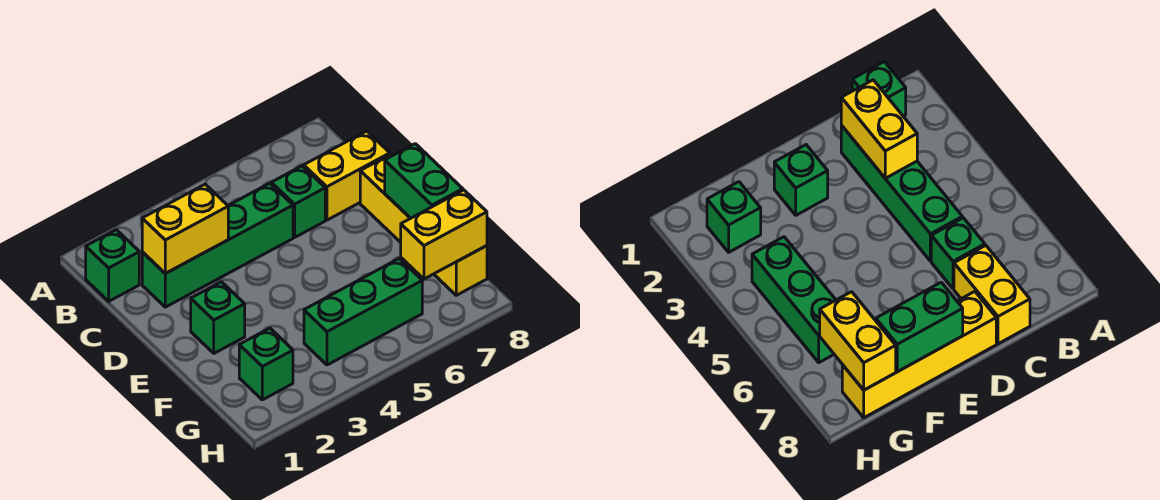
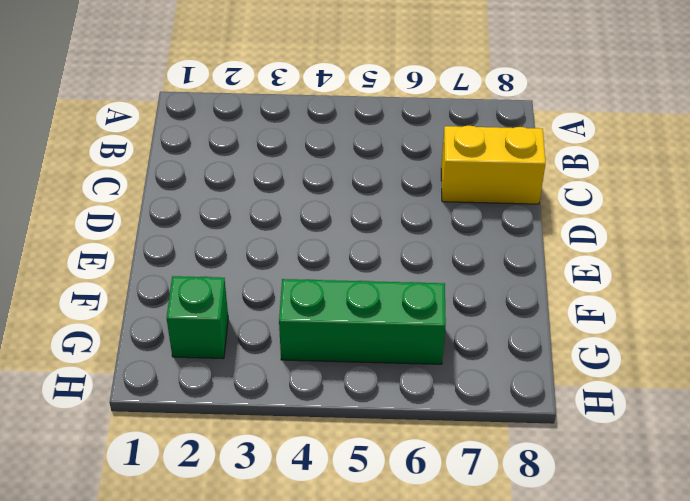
none -> green 1x1 brick [86,230,139,301]
none -> green 1x4 brick [142,183,293,307]

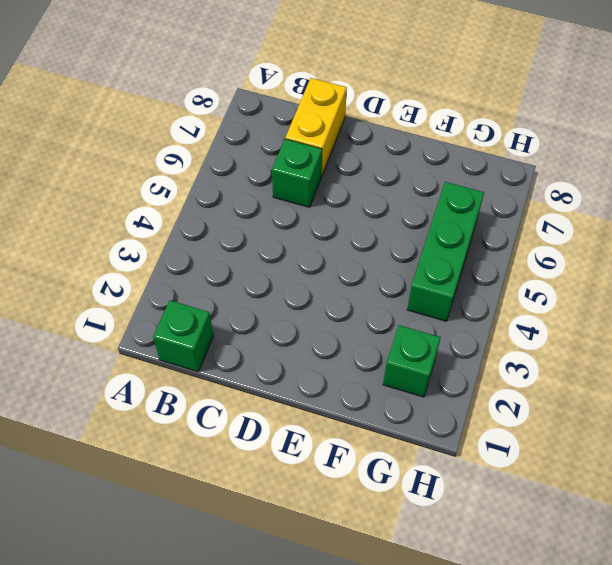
none -> green 1x4 brick [142,183,293,307]
none -> yellow 1x4 brick [360,154,487,295]

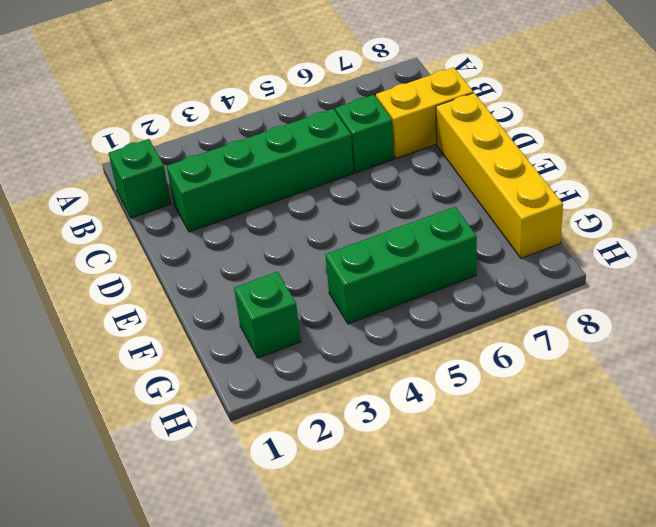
none -> green 1x1 brick [191,282,245,353]
none -> yellow 1x2 brick [142,184,228,273]

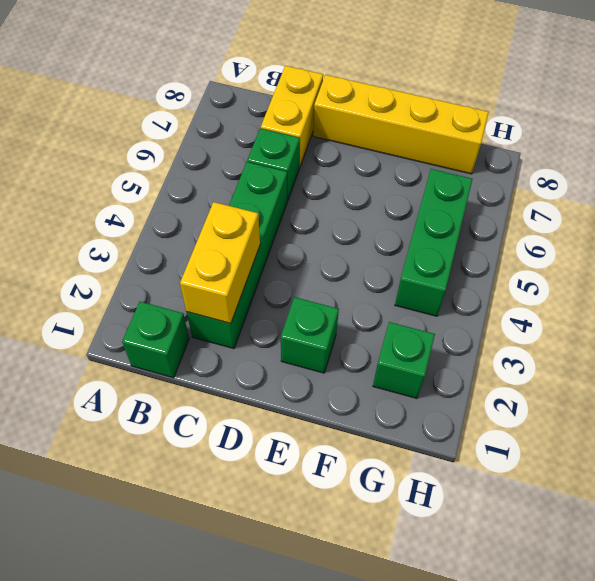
none -> green 1x2 brick [385,144,463,218]
none -> yellow 1x2 brick [401,190,487,279]

